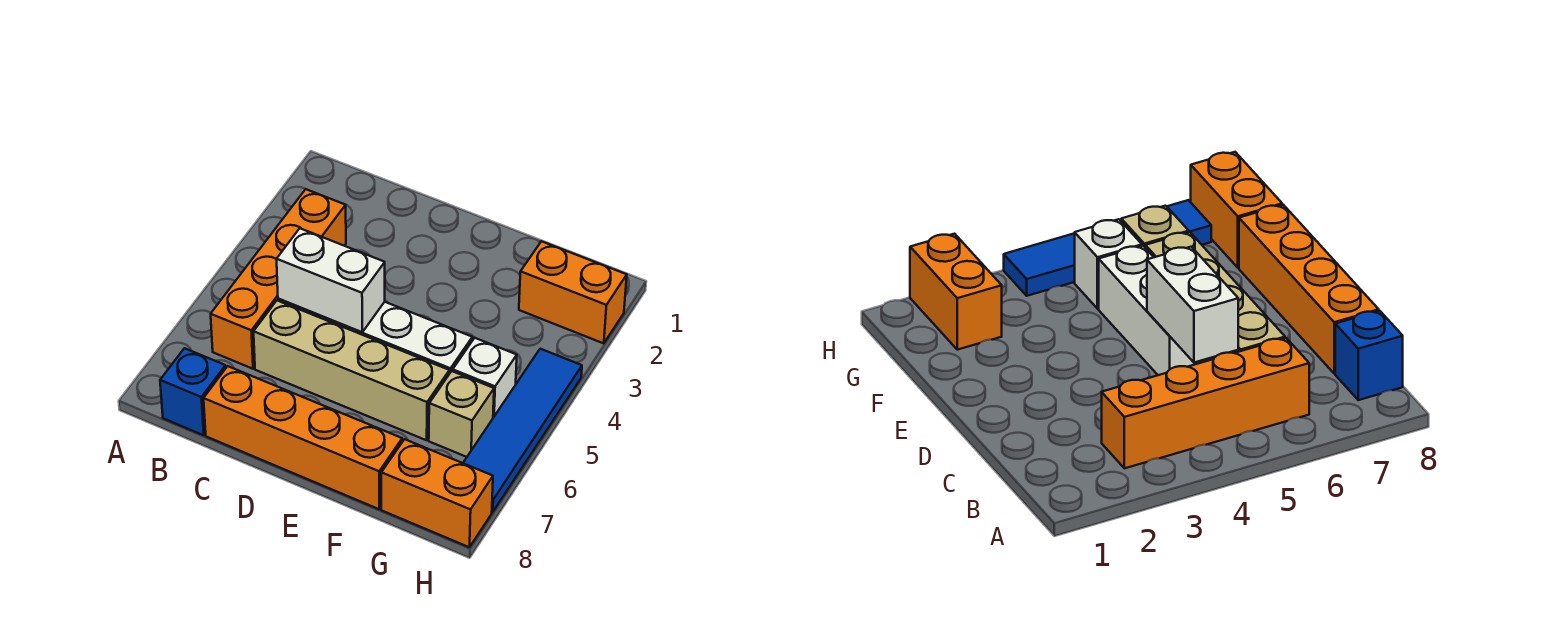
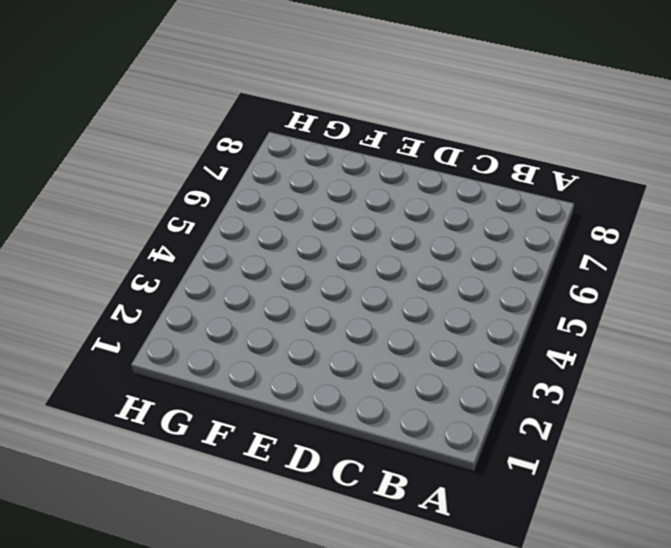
none -> orange 1x4 brick [211,189,346,369]
none -> blue 1x1 brick [160,348,226,435]

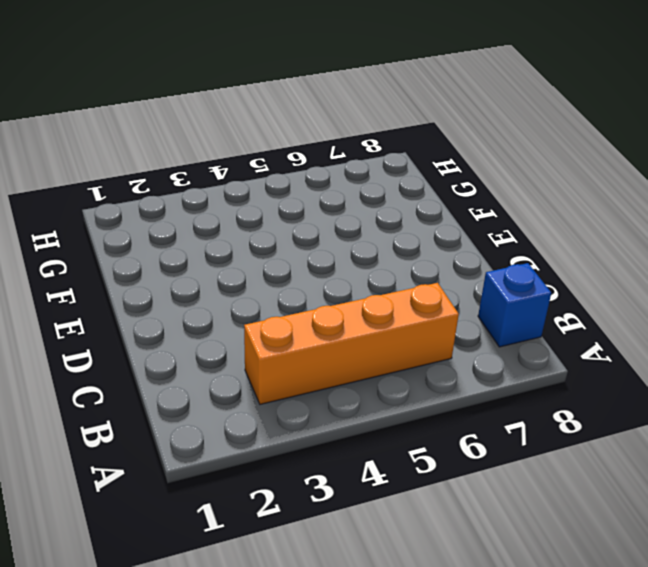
none -> tan 1x4 brick [254,301,449,440]
none -> orange 1x4 brick [204,366,402,509]

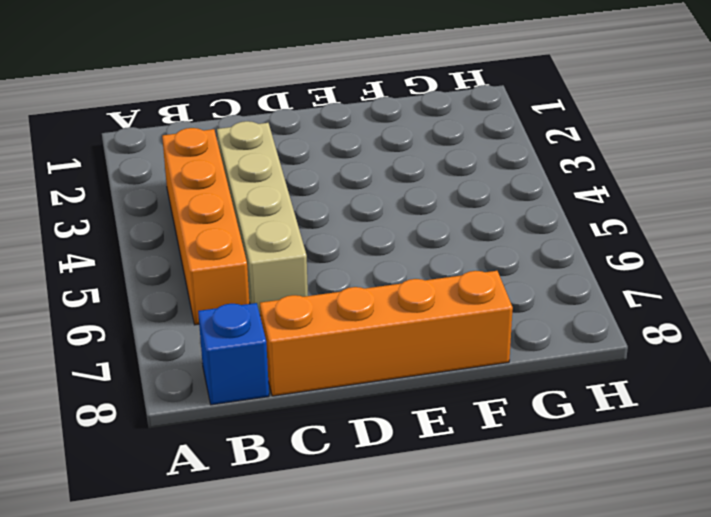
tan 1x4 brick [217,121,308,316] -> tan 1x4 brick turned to [254,301,449,440]
none -> white 1x3 brick [321,302,472,374]
none -> orange 1x2 brick [519,241,627,343]

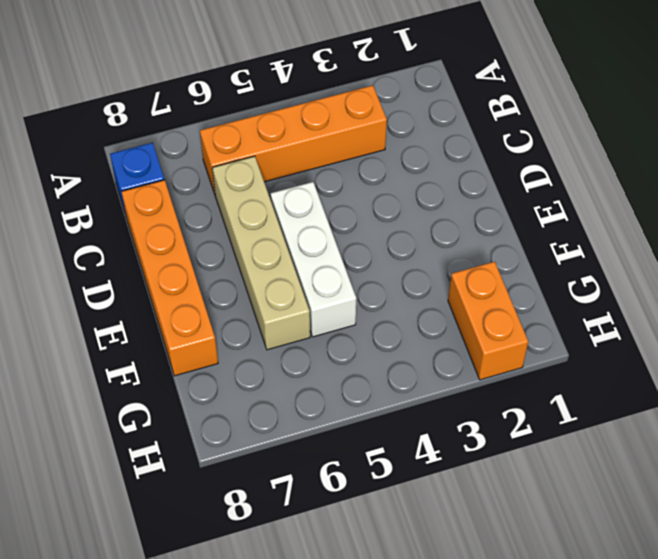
none -> white 1x1 brick [453,338,517,418]
none -> tan 1x1 brick [429,371,494,457]

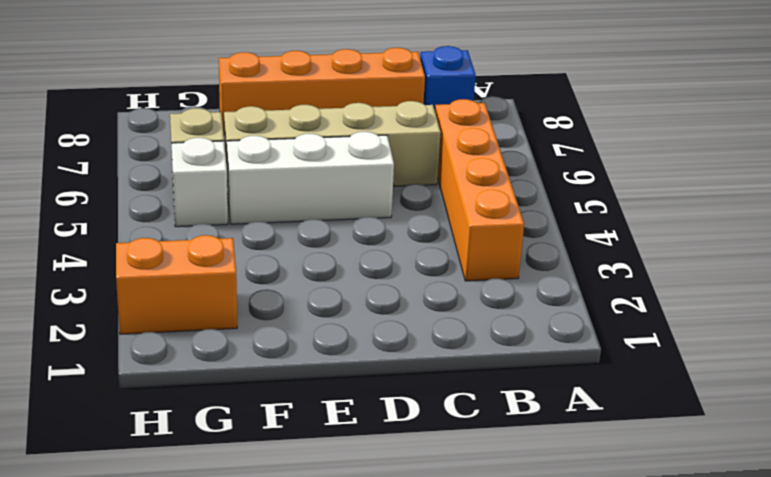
none -> orange 1x2 brick [381,439,493,547]
none -> blue 1x4 tile [463,349,582,512]

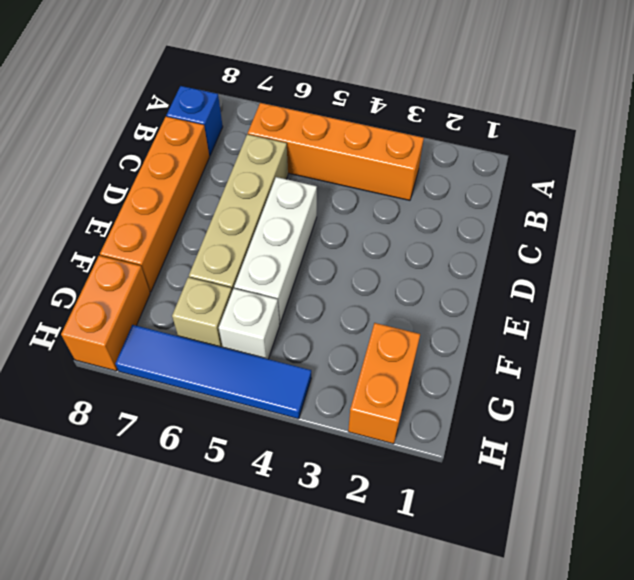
none -> white 1x2 brick [277,228,385,332]

